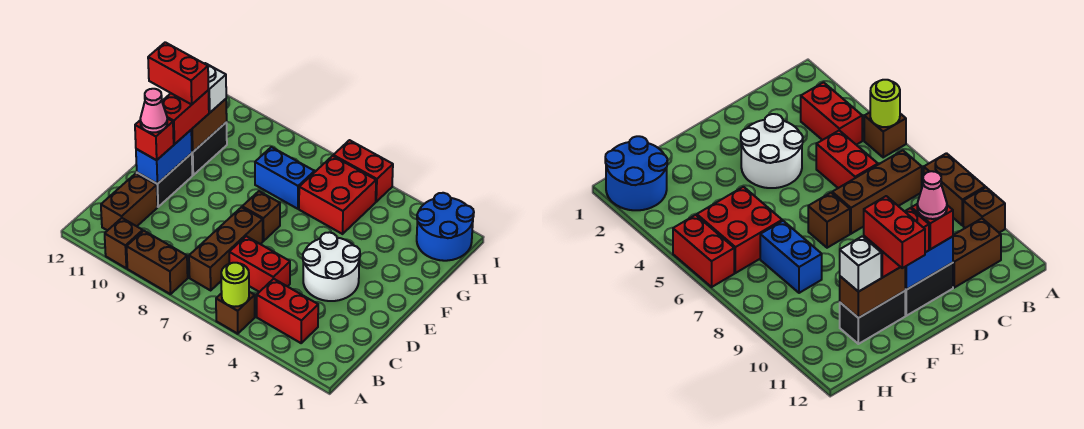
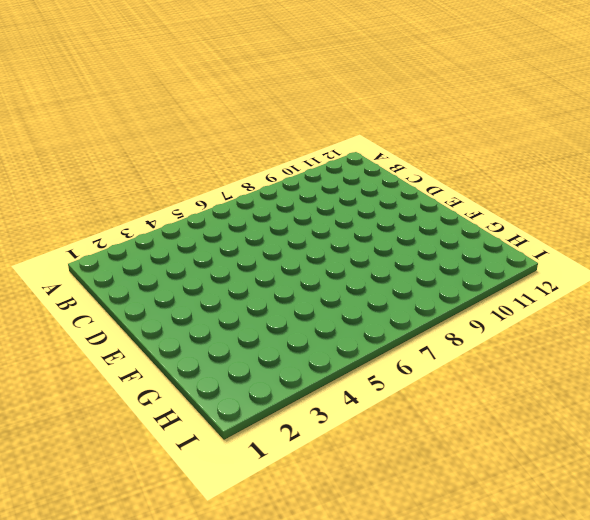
none -> brown 1x1 brick [216,292,255,334]
none -> brown 1x2 brick [127,231,188,294]
none -> brown 1x1 brick [105,218,143,268]

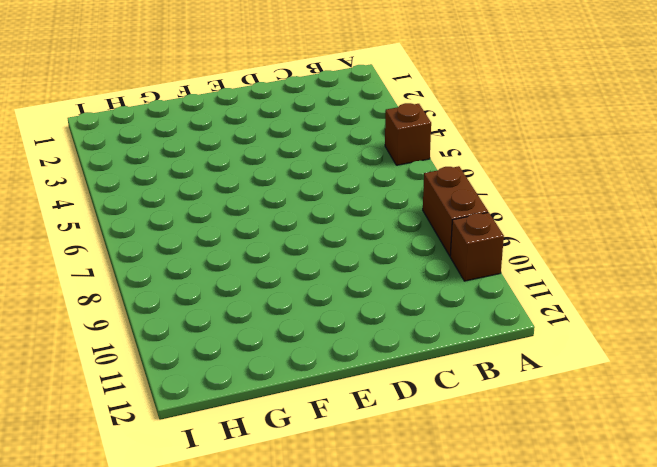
none -> red 1x2 brick [257,279,318,343]
none -> brown 1x3 brick [189,207,263,290]
none -> brown 1x2 brick [101,173,157,231]

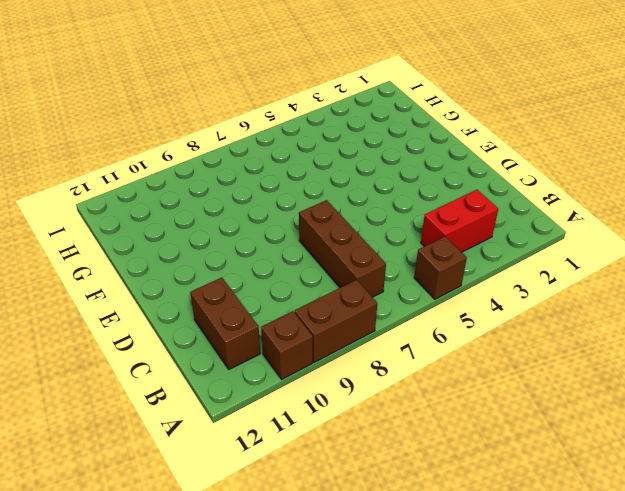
none -> red 1x2 brick [229,236,290,292]
none -> white 2x2 round brick [303,232,360,301]
none -> black 1x2 brick [137,153,192,207]

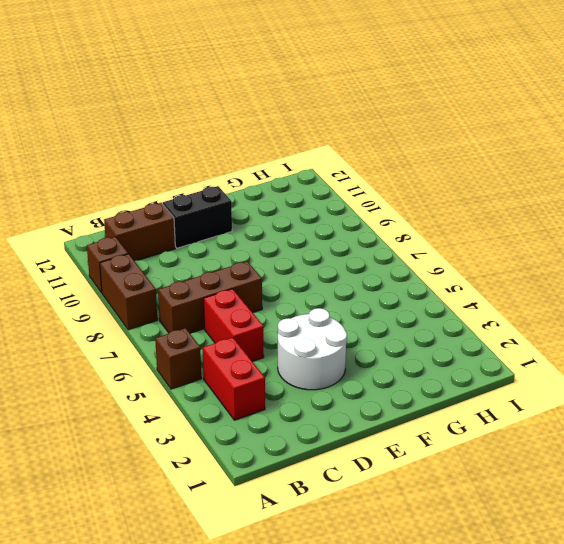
none -> brown 1x1 brick [242,191,280,241]
none -> black 1x2 brick [192,122,227,175]
none -> red 2x2 brick [299,156,376,234]

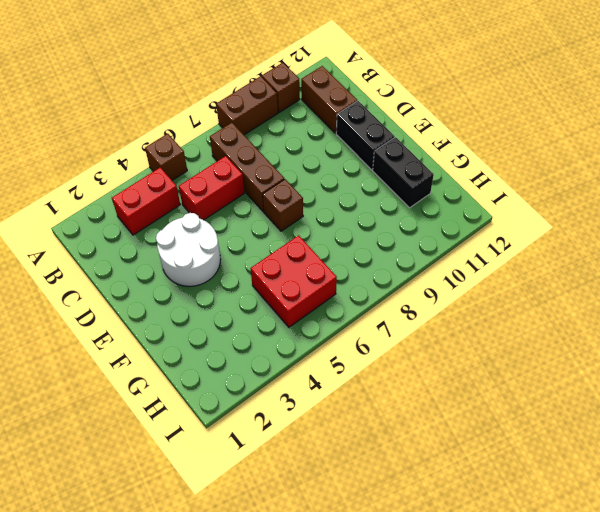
none -> blue 1x2 brick [255,147,314,209]
none -> blue 2x2 round brick [417,193,474,261]
none -> red 1x2 brick [333,140,393,202]

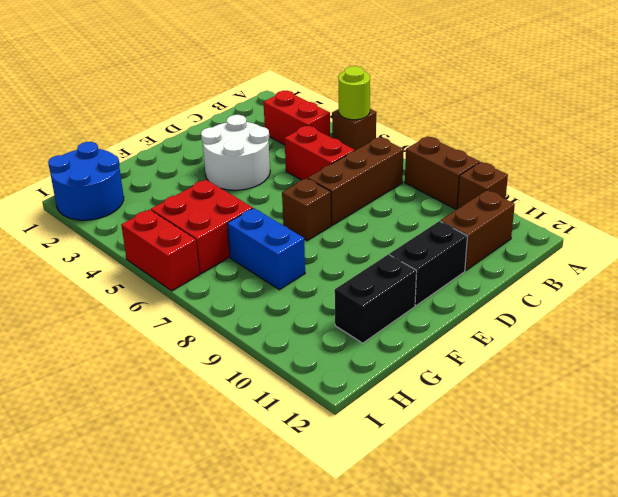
none -> blue 1x2 brick [136,130,192,184]
none -> brown 1x2 brick [191,99,227,152]
none -> red 1x1 brick [135,118,174,160]

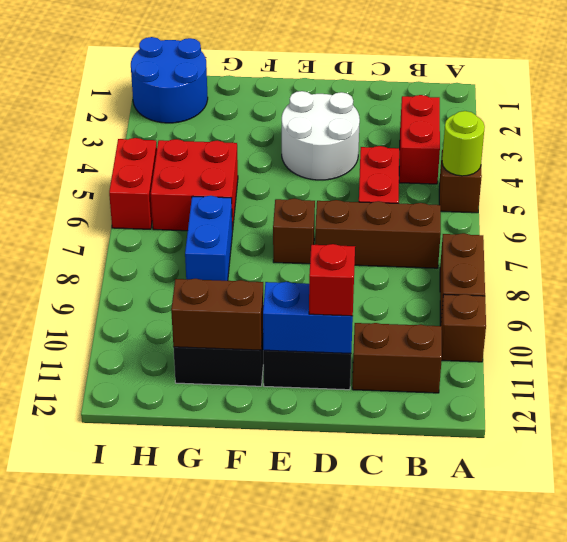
none -> red 1x2 brick [162,90,209,144]
none -> white 1x1 brick [205,63,226,113]
none -> pink 1x1 cone [140,89,167,133]

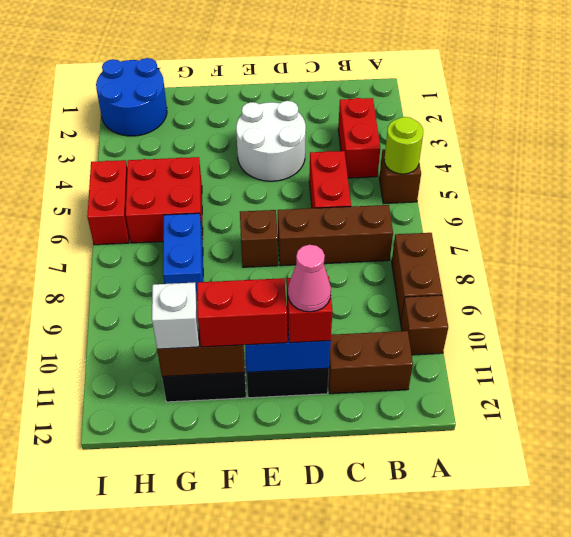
none -> red 1x2 brick [148,42,208,105]

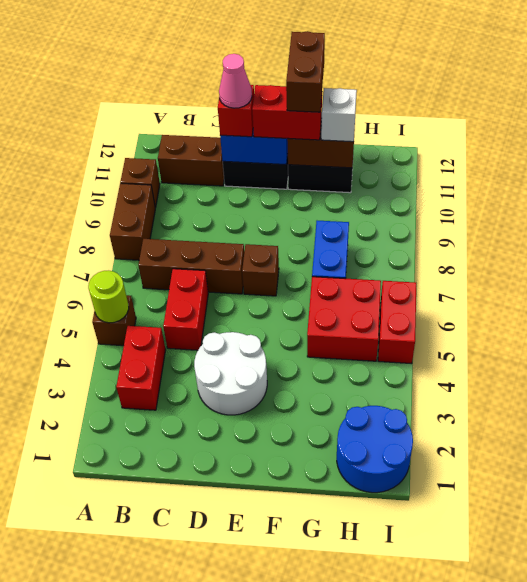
brown 1x2 brick [286,31,325,112] -> red 1x2 brick [148,42,208,105]

